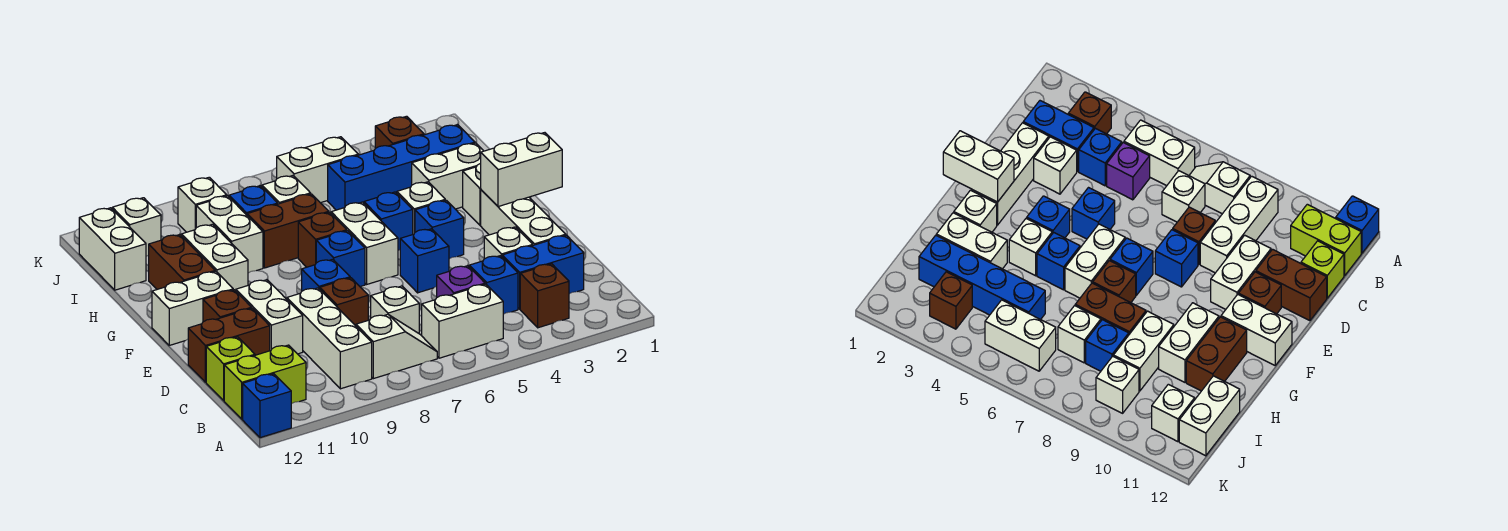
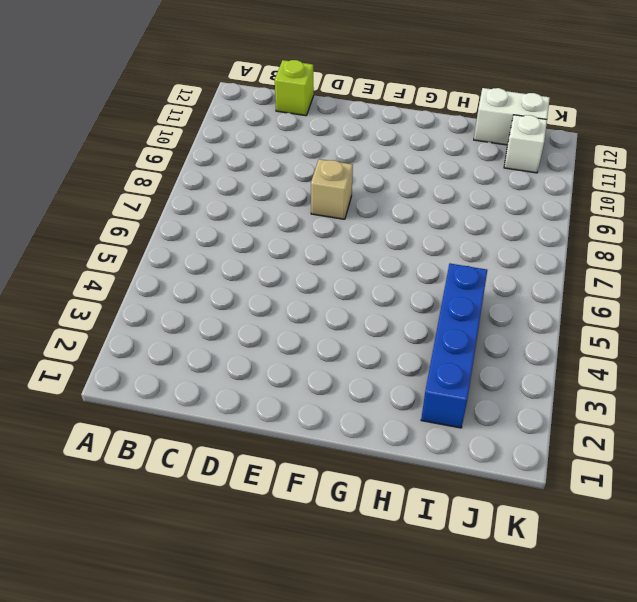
tan 1x1 brick [311,159,353,219] -> blue 1x1 brick [302,259,350,291]
none -> blue 1x1 brick [243,374,291,438]
none -> brown 1x1 brick [520,264,569,328]
none -> white 1x2 brick [422,284,503,358]
none -> white 1x2 slope [356,314,437,379]

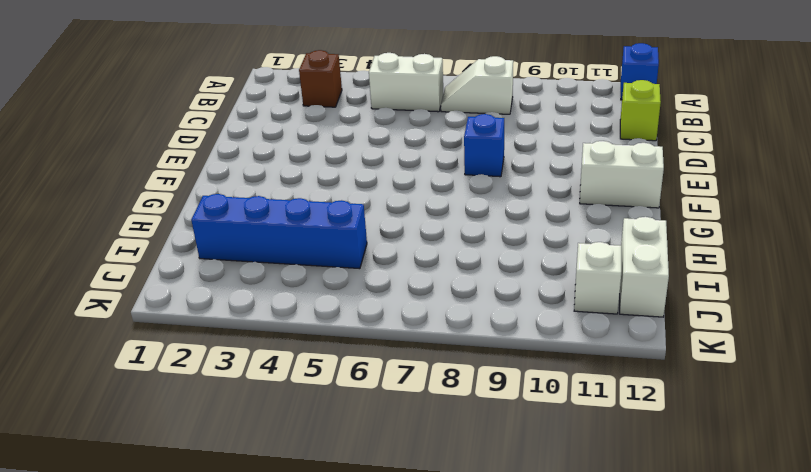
none -> white 1x3 brick [287,288,372,389]
none -> lime 1x2 brick [224,345,306,419]
none -> blue 1x2 brick [502,235,584,309]
none -> blue 1x1 brick [469,256,518,314]

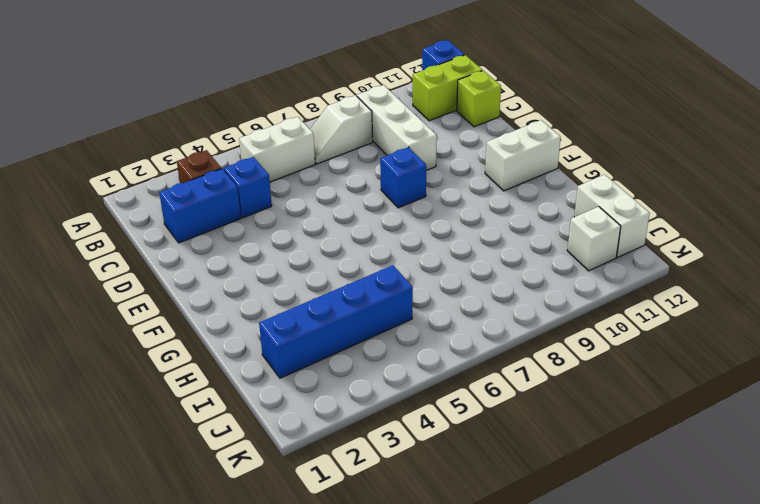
none -> purple 1x1 brick [437,266,485,297]
none -> white 1x1 brick [371,286,419,333]
none -> white 1x3 brick [481,190,566,245]
none -> white 1x1 brick [484,227,533,259]

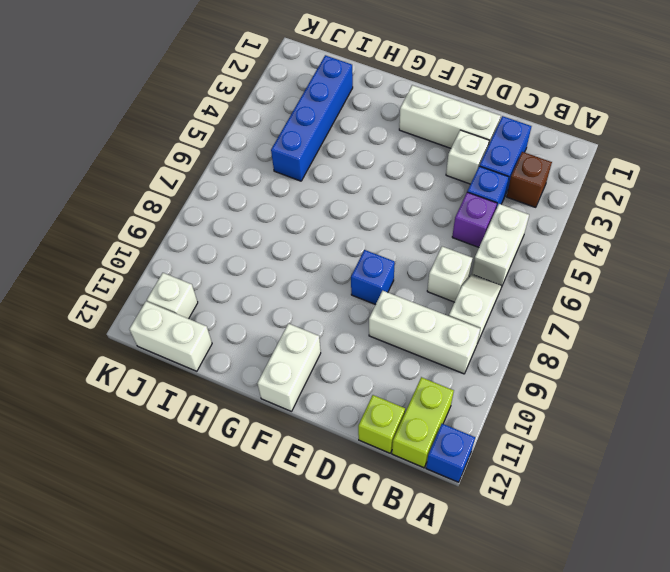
none -> brown 1x1 brick [320,278,368,326]
none -> white 1x2 brick [236,280,303,354]
none -> brown 1x2 brick [188,308,270,382]
none -> blue 1x1 brick [400,229,449,293]

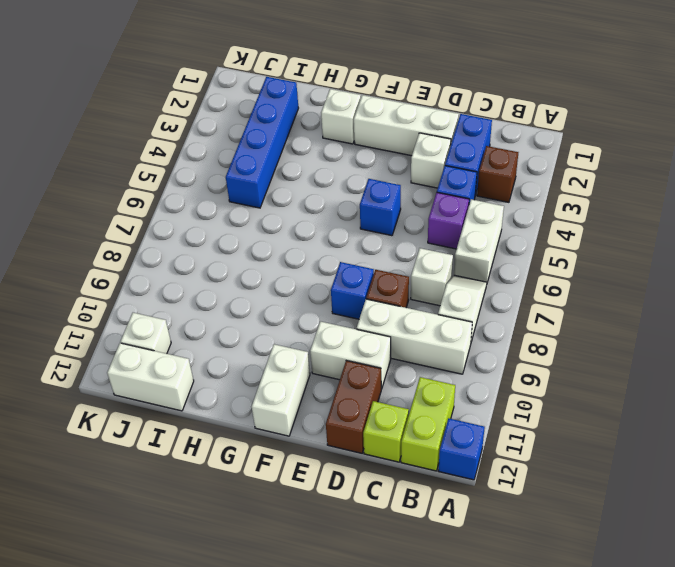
none -> brown 1x1 brick [203,290,252,322]
none -> blue 1x1 brick [415,200,464,259]
none -> white 1x2 brick [331,202,398,284]
none -> blue 1x1 brick [316,231,365,287]

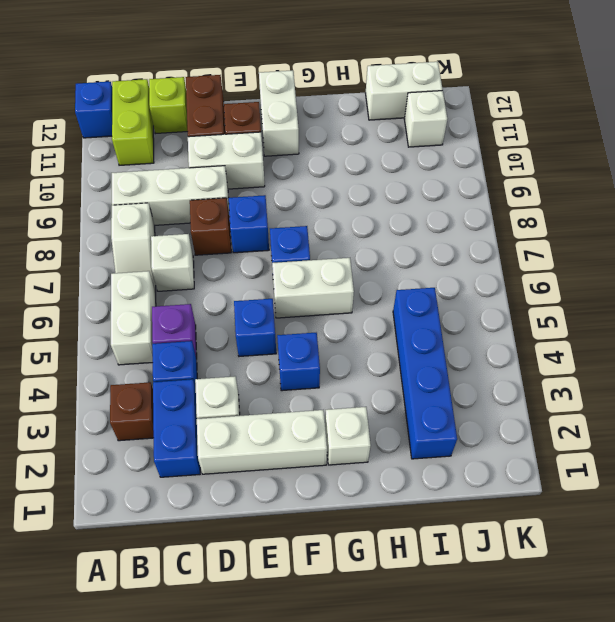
none -> white 1x1 brick [397,182,445,234]
none -> blue 1x1 brick [364,192,413,250]
none -> brown 1x1 brick [298,212,347,267]
none -> white 1x2 brick [181,224,248,291]

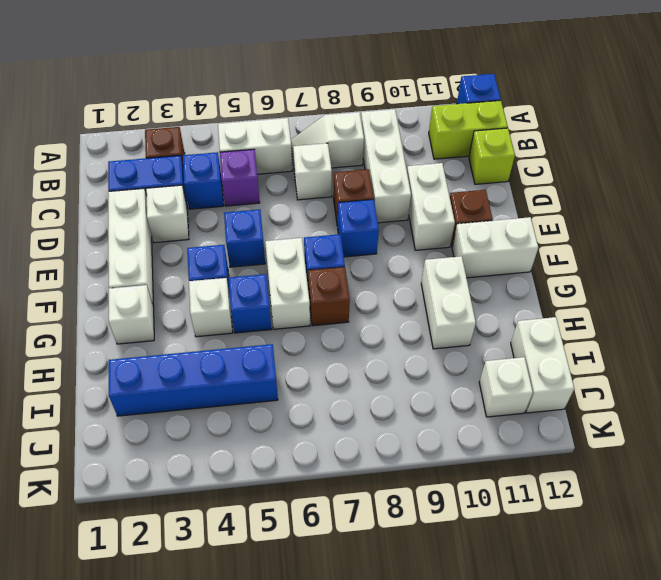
none -> brown 1x2 brick [188,308,270,382]
none -> brown 1x2 brick [149,234,215,289]
none -> white 1x2 brick [412,143,483,209]
none -> brown 1x2 brick [247,194,329,268]

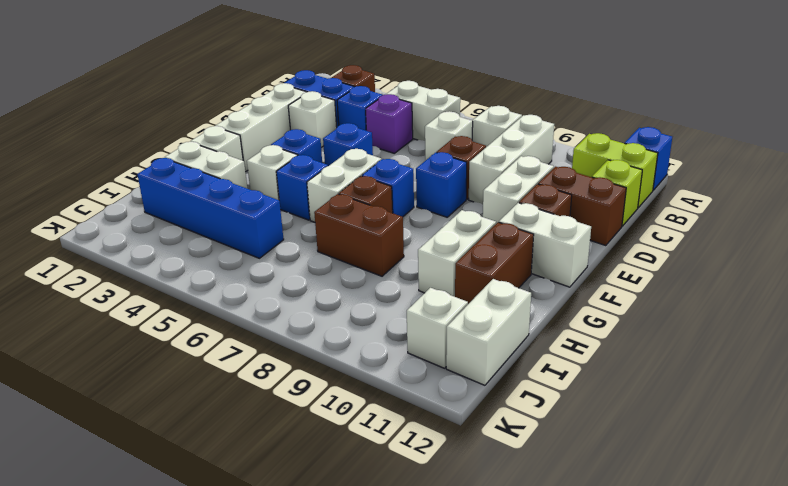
none -> white 1x2 brick [196,196,263,273]
none -> white 1x1 brick [262,176,311,204]
none -> blue 1x1 brick [229,186,278,215]
none -> brown 1x1 brick [375,116,424,149]

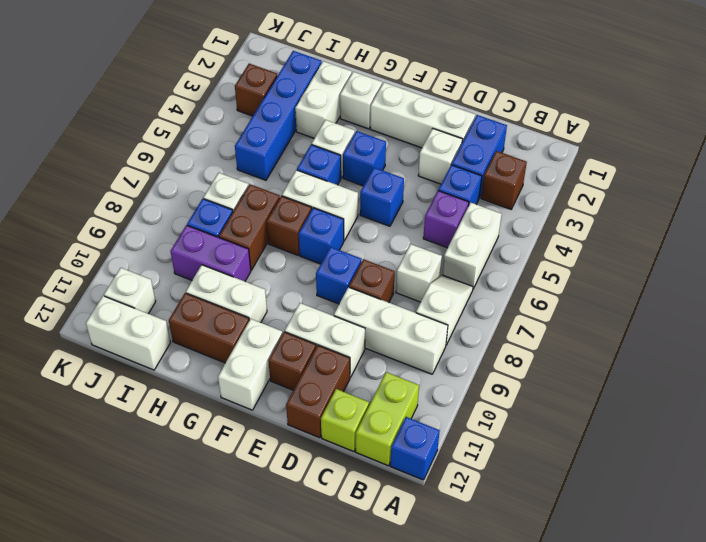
purple 1x2 brick [170,225,251,281] -> white 1x2 brick [196,196,263,273]
none -> white 1x2 brick [277,137,358,203]
none -> white 1x1 brick [178,177,227,232]
none -> white 1x2 brick [481,133,562,207]

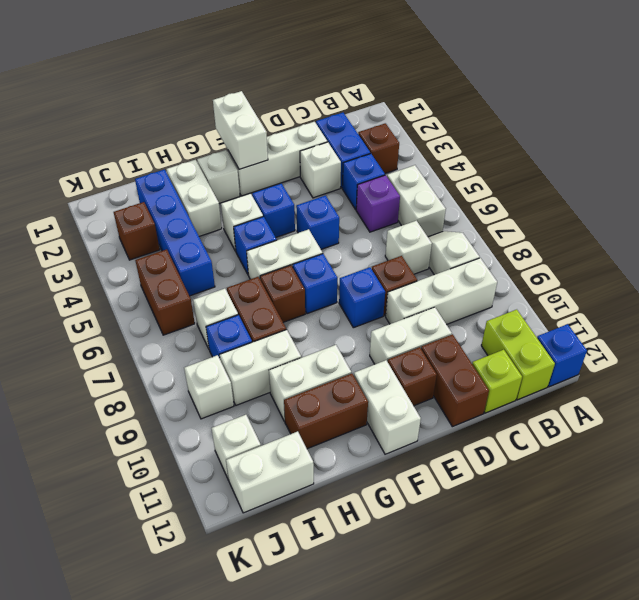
brown 1x2 brick [135,249,195,335] -> white 1x2 brick [277,137,358,203]

